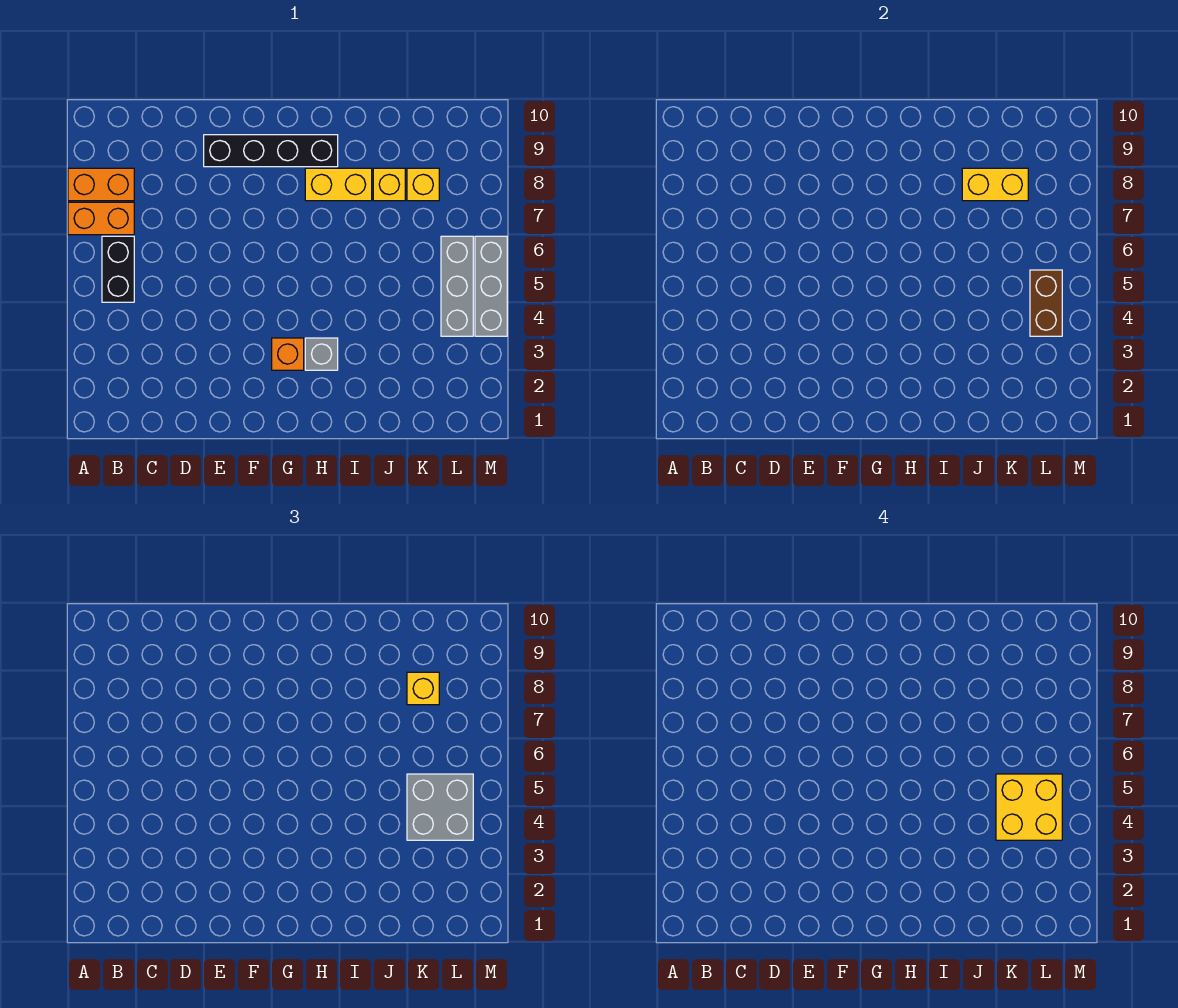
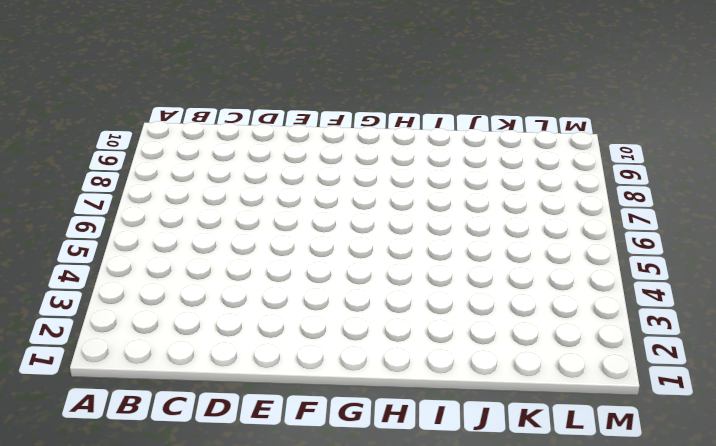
none -> orange 1x2 brick [68,202,134,235]
none -> orange 1x2 brick [68,168,134,201]
none -> black 1x2 brick [102,236,134,302]

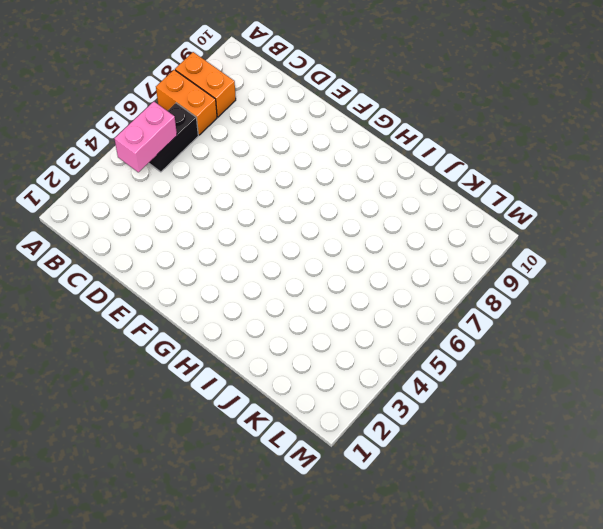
pink 1x2 brick [114,102,177,172] -> none
none -> black 1x4 brick [204,135,338,167]
none -> orange 1x1 brick [272,338,304,370]
none -> grey 1x1 brick [305,338,338,370]

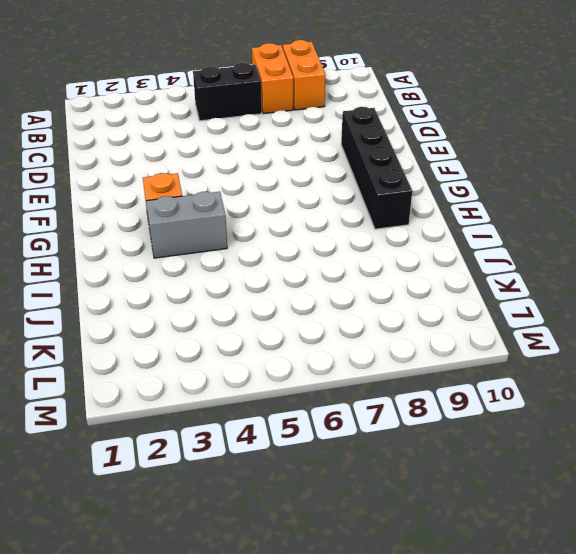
grey 1x2 brick [146,192,227,258] -> grey 1x1 brick [305,338,338,370]
none -> yellow 1x2 brick [305,168,372,201]
none -> yellow 1x1 brick [373,168,405,201]
none -> yellow 1x1 brick [407,168,439,201]

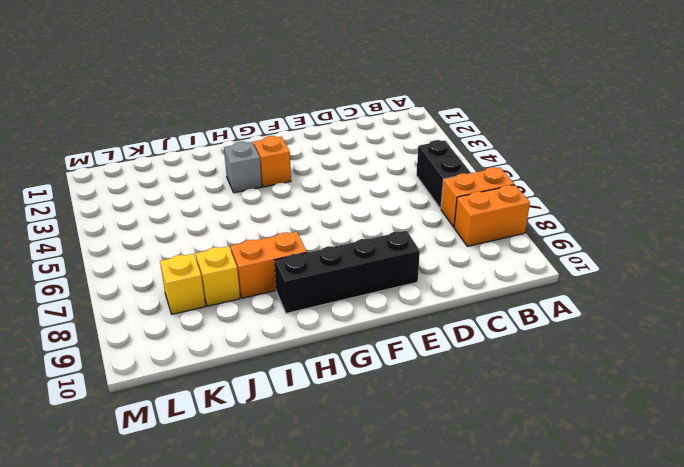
orange 1x2 brick [231,232,307,298] -> yellow 1x2 brick [305,168,372,201]
none -> grey 1x3 brick [441,236,473,336]
none -> grey 1x3 brick [475,236,507,336]
none -> yellow 1x2 brick [962,168,1028,201]

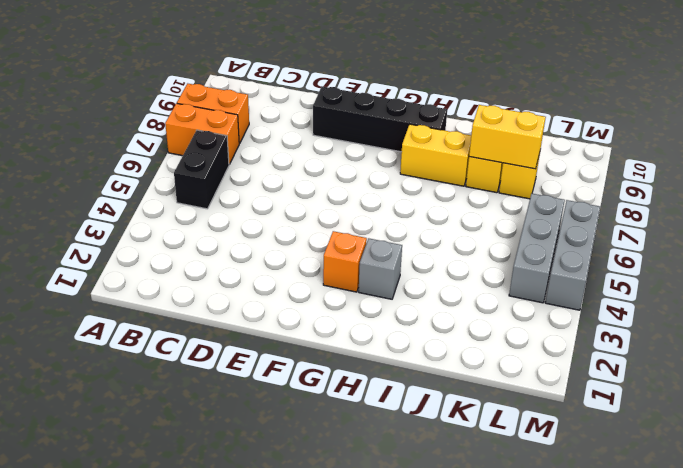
none -> brown 1x2 brick [1030,270,1062,336]
none -> grey 2x2 brick [407,774,473,840]
none -> yellow 1x1 brick [407,672,439,705]

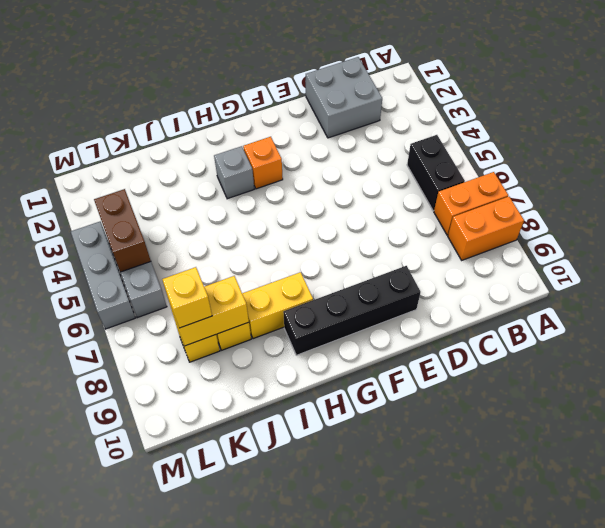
grey 2x2 brick [306,57,382,138] -> grey 2x2 brick moved to [407,774,473,840]
none -> yellow 2x2 brick [996,774,1062,840]

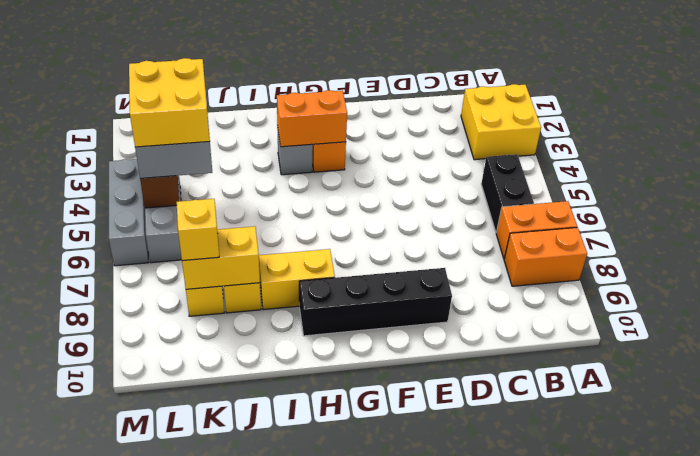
yellow 2x2 brick [461,84,541,160] -> none
orange 1x2 brick [277,90,347,147] -> none

